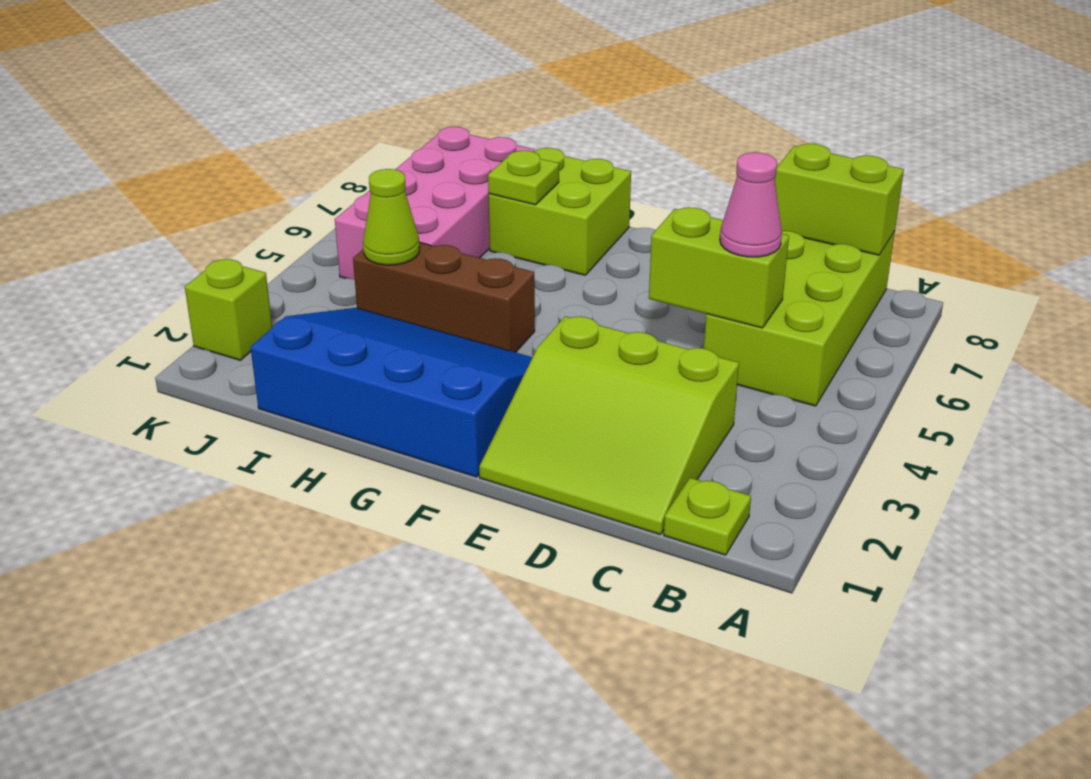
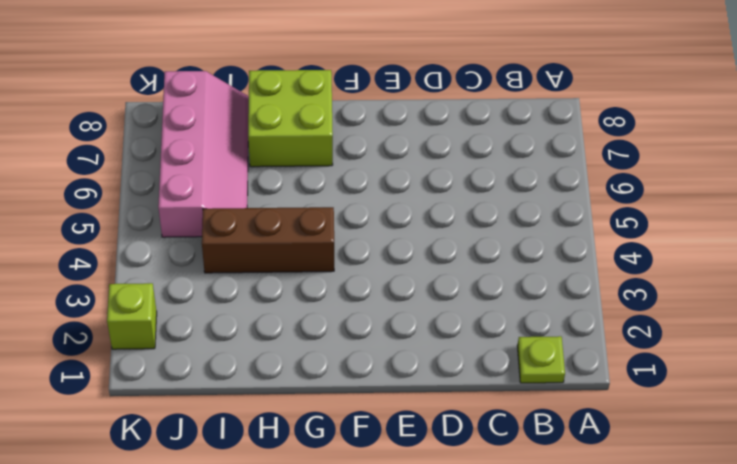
pink 2x4 slope [158,71,249,237] -> pink 2x4 brick [335,127,535,279]
none -> lime 2x4 brick [704,231,895,406]
none -> lime 3x3 slope [479,316,739,535]
none -> blue 3x4 slope [250,308,533,477]

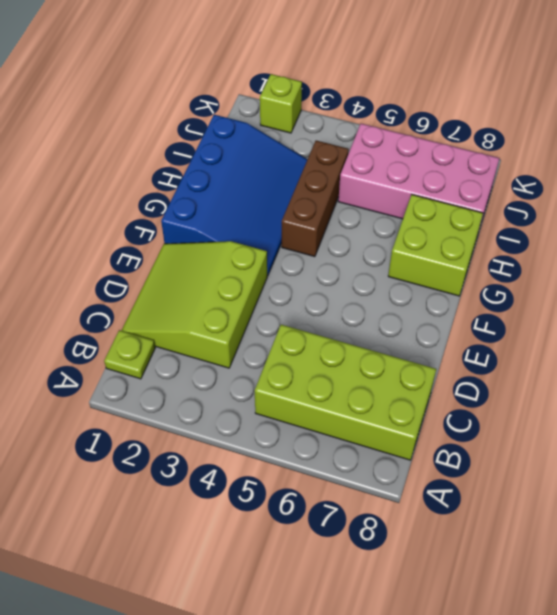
none -> lime 1x2 brick [775,144,904,255]
none -> lime 1x2 brick [649,207,789,328]
none -> lime 1x1 plate [488,151,559,205]

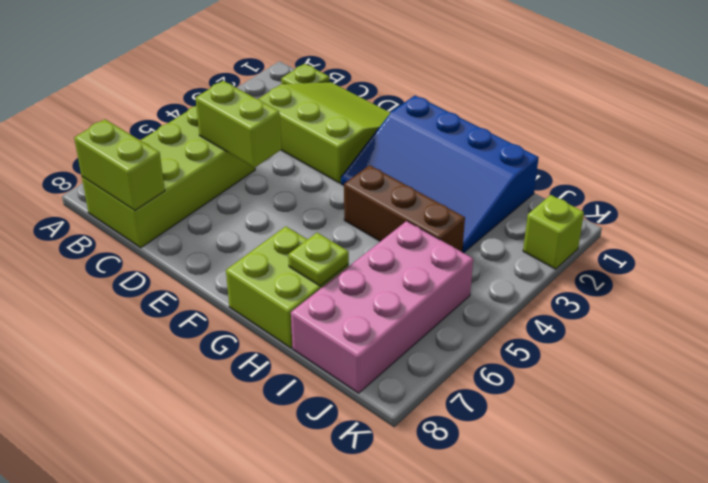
none -> lime 1x1 cone [363,169,420,265]
none -> pink 1x1 cone [720,152,782,257]

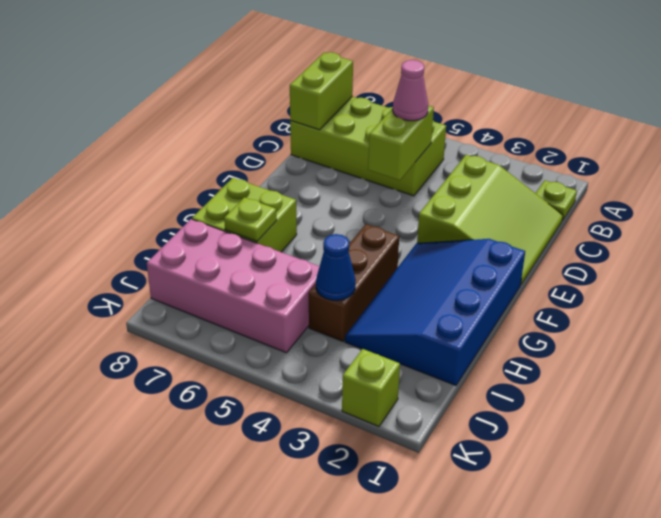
blue 1x1 cone [316,234,356,300] -> lime 1x1 cone [363,169,420,265]

